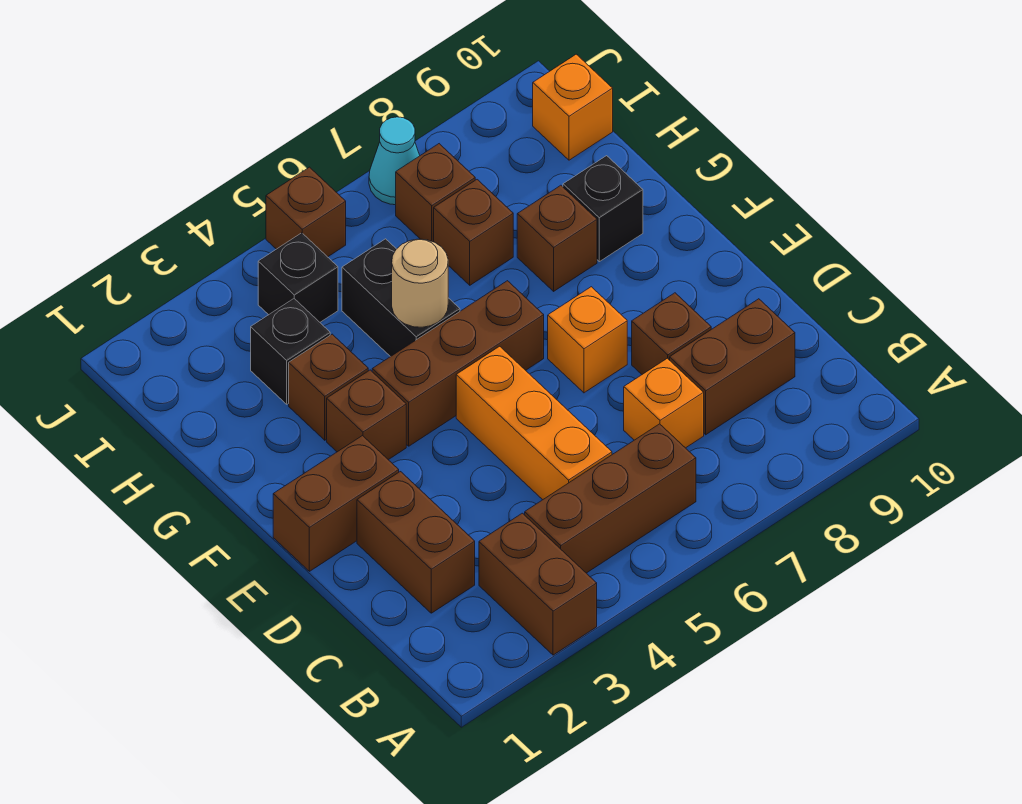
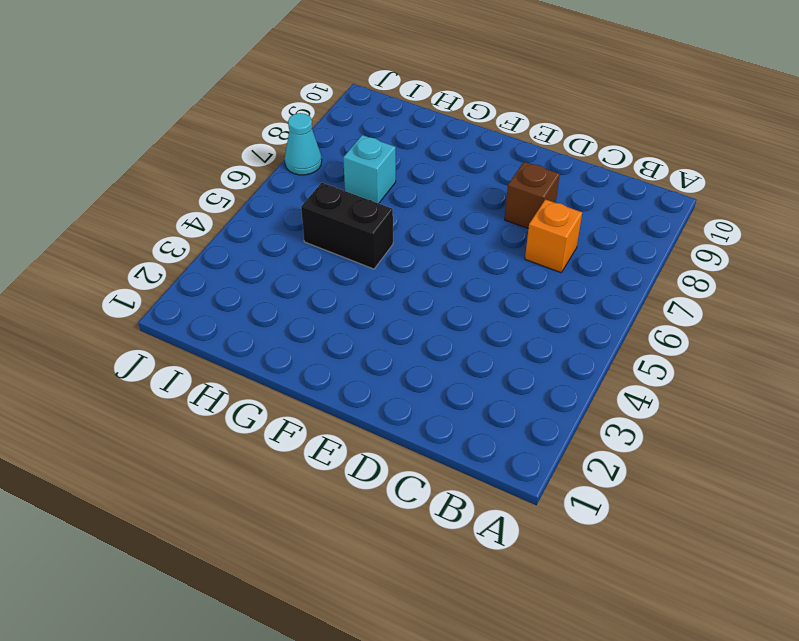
cyan 1x1 brick [343,135,396,204] -> brown 1x1 brick [434,180,513,285]
none -> brown 1x2 brick [479,513,597,655]
none -> brown 1x3 brick [525,424,696,573]
none -> brown 1x2 brick [357,472,475,613]

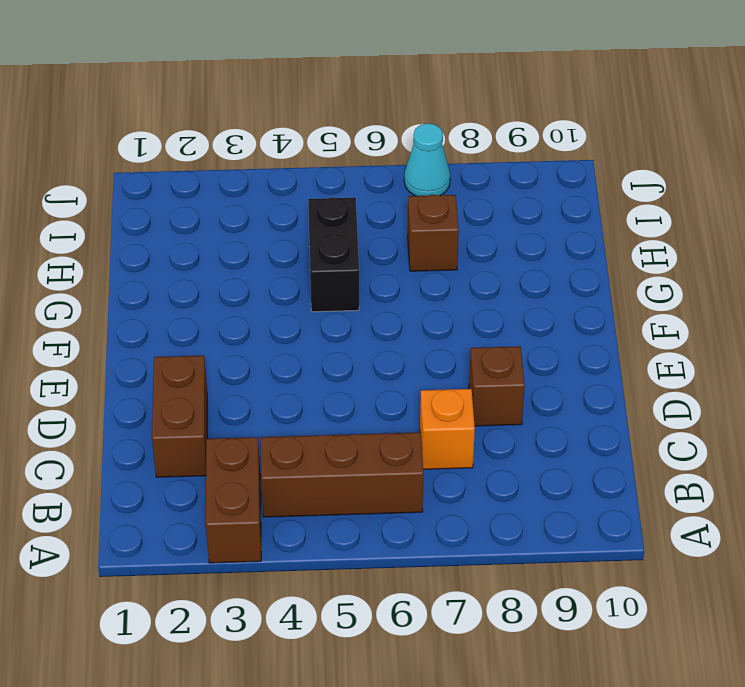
none -> orange 1x3 brick [456,346,612,500]
none -> brown 1x2 brick [670,299,795,435]
none -> brown 1x2 brick [273,436,399,571]

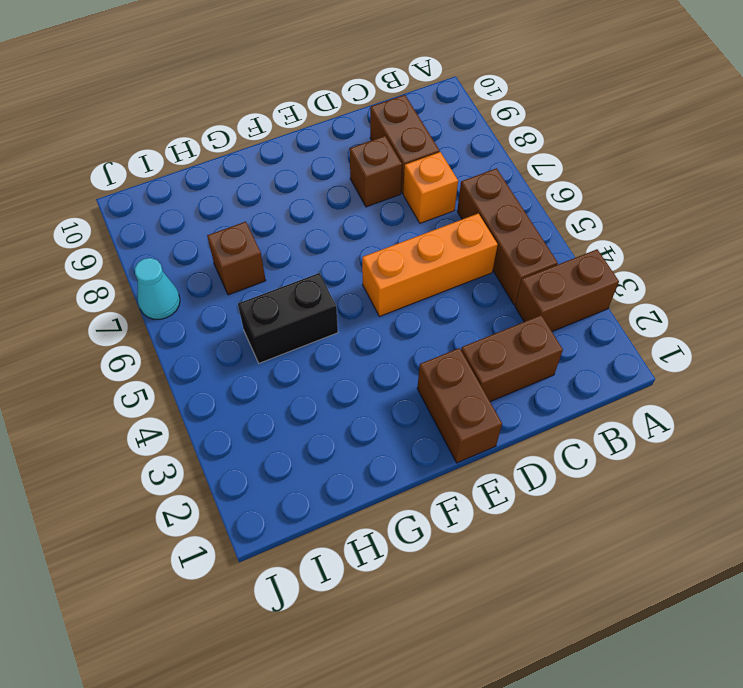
none -> orange 1x1 brick [548,287,627,393]
none -> brown 1x1 brick [327,370,406,460]
none -> brown 1x3 brick [372,281,544,446]

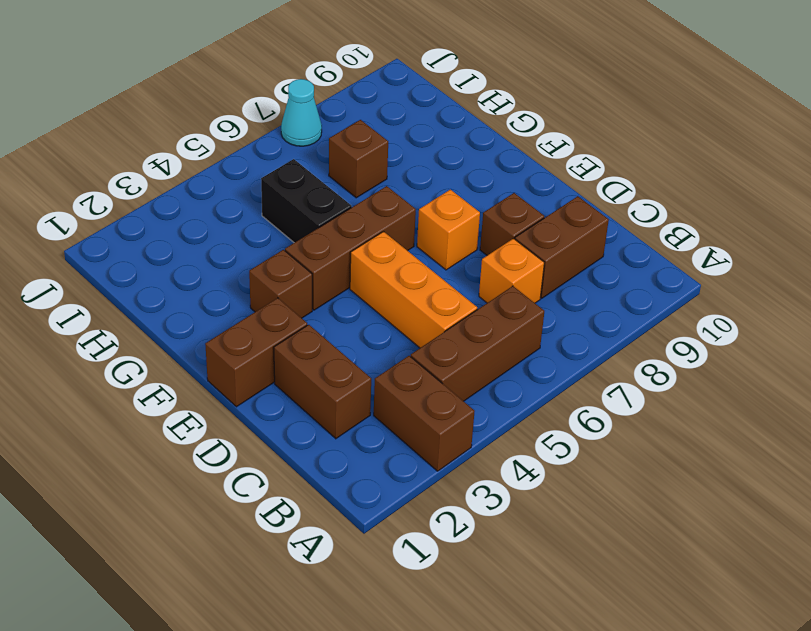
none -> brown 1x1 brick [289,334,368,440]
none -> brown 1x1 brick [517,185,597,291]
none -> black 1x1 brick [563,156,643,262]

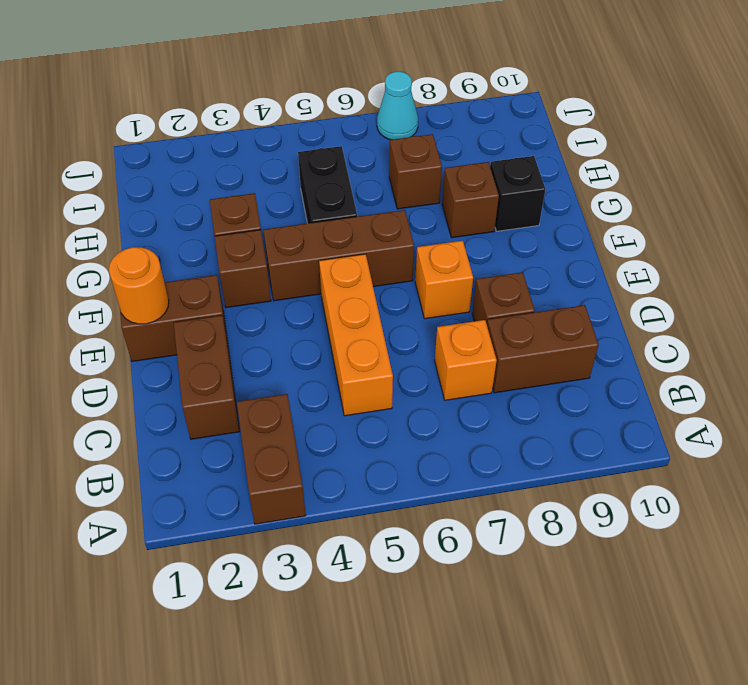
orange 1x1 round brick [109,247,169,324] -> none
none -> brown 1x3 brick [525,424,696,573]
none -> black 1x1 brick [251,299,330,404]
none -> black 1x1 brick [258,233,338,322]

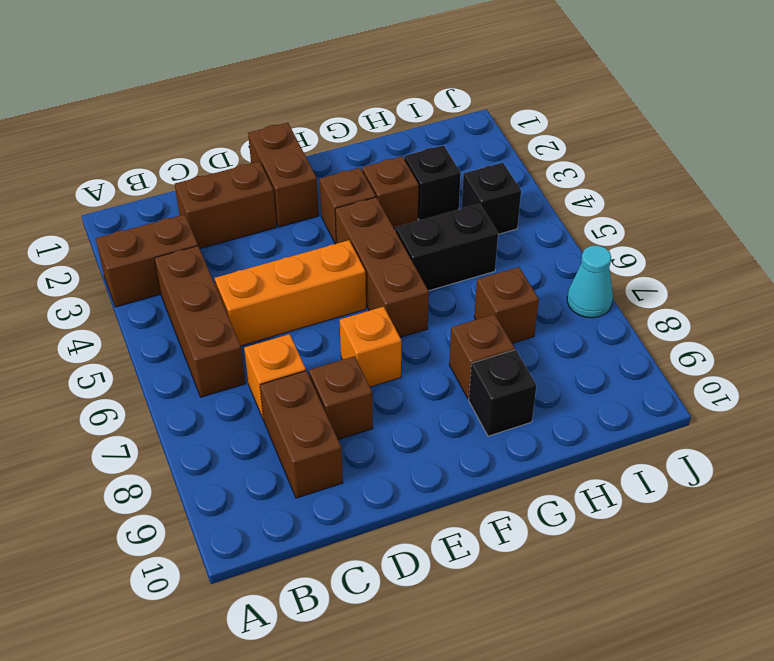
none -> brown 1x1 brick [396,144,475,242]
none -> orange 1x1 brick [533,54,613,160]
none -> brown 1x1 brick [266,167,346,257]

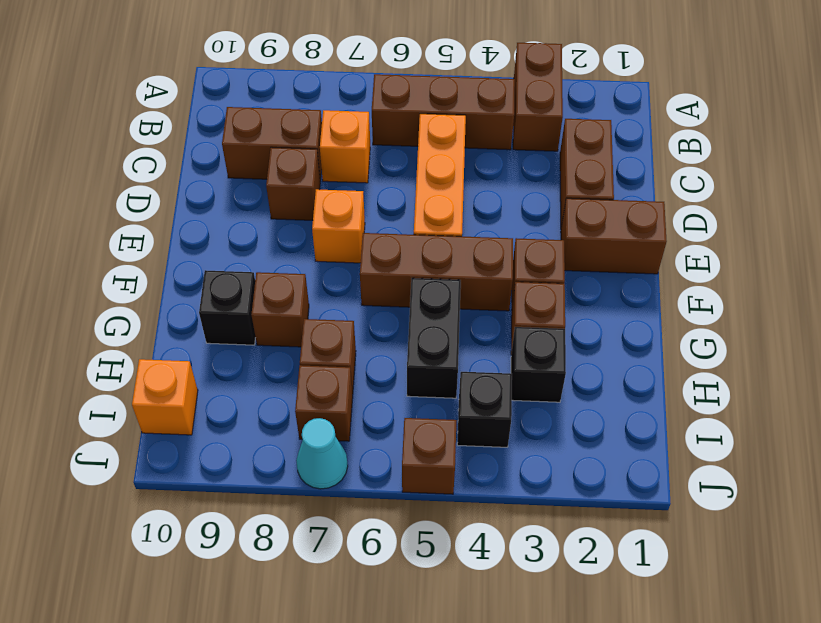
none -> tan 1x1 round brick [392,239,448,327]

